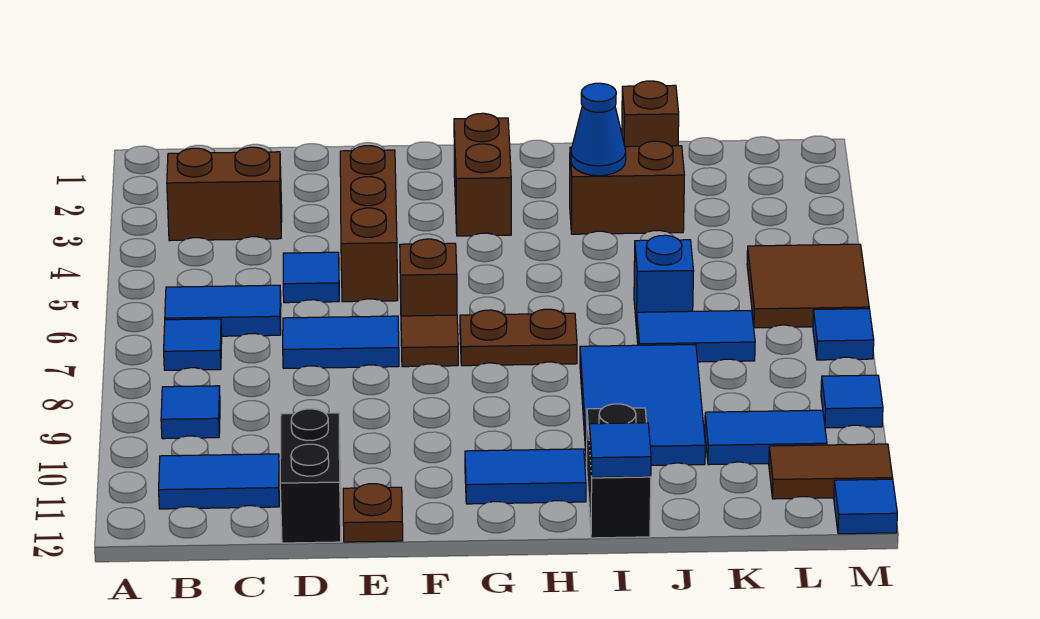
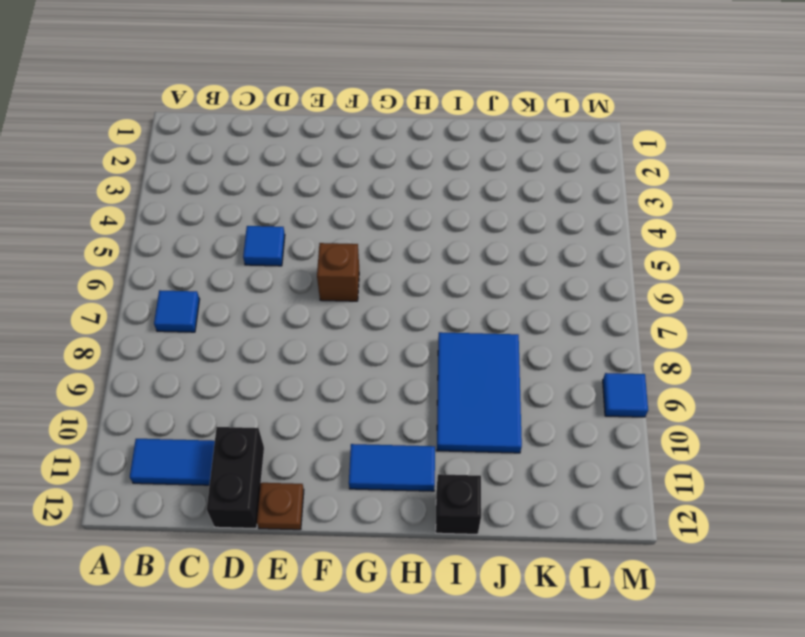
black 1x1 brick [436,474,481,534] -> black 1x2 brick [587,404,651,538]
none -> brown 1x2 brick [167,147,282,241]
none -> blue 1x2 tile [165,285,281,336]
none -> blue 1x1 tile [161,386,220,439]

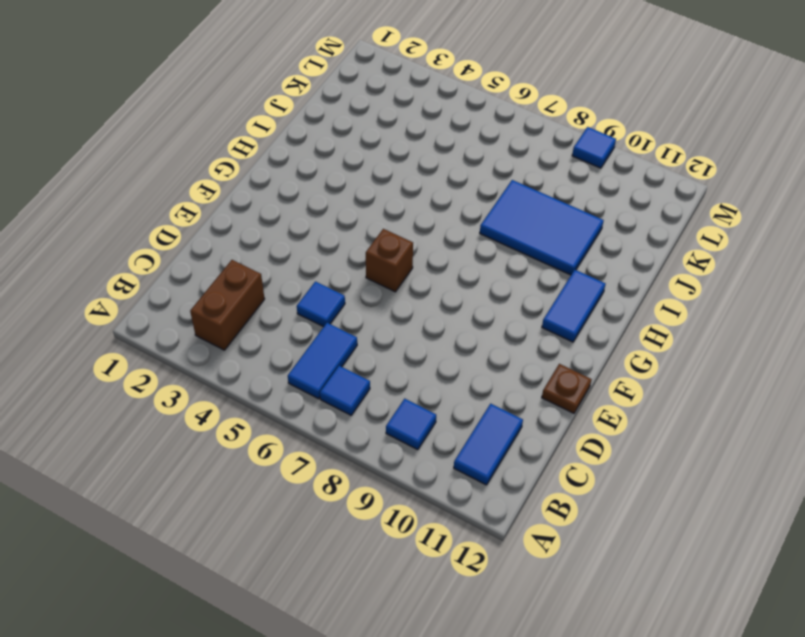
none -> blue 1x2 tile [283,316,399,368]
none -> black 1x2 brick [280,409,341,543]
none -> brown 1x3 brick [340,146,398,302]

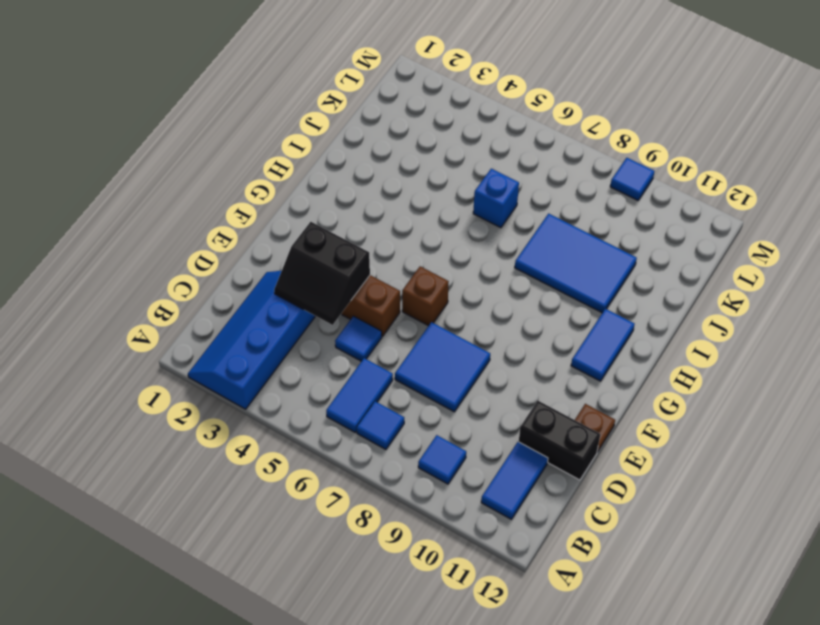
blue 2x4 slope [188,270,315,409] -> brown 1x2 brick [167,147,282,241]
black 2x2 slope [274,222,370,325] -> none
blue 2x2 tile [395,322,490,412] -> blue 1x2 tile [283,316,399,368]
none -> brown 1x1 tile [401,315,458,367]
none -> brown 1x2 brick [454,113,511,236]
none -> brown 1x2 plate [460,309,577,366]

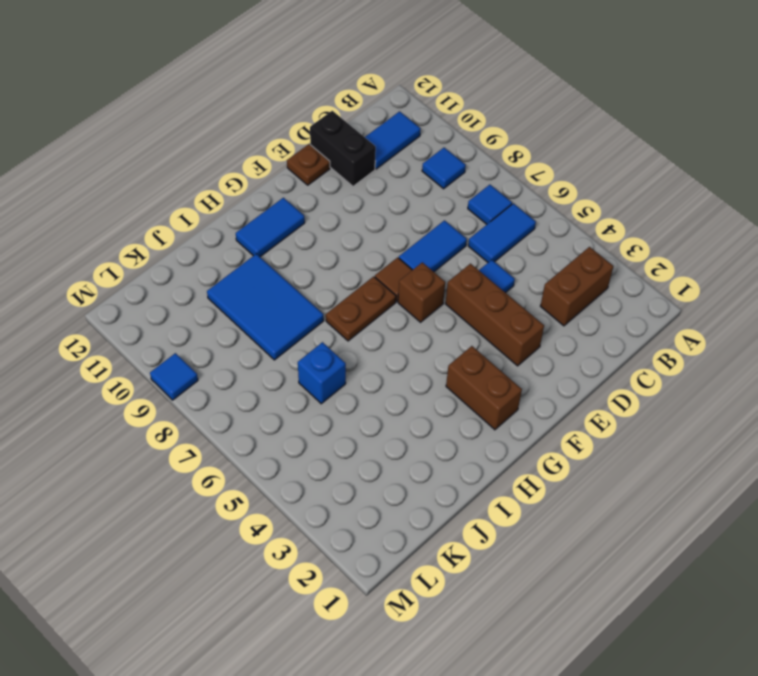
none -> brown 1x2 brick [570,141,684,234]
none -> black 1x2 brick [587,404,651,538]
none -> brown 1x1 brick [622,81,679,147]

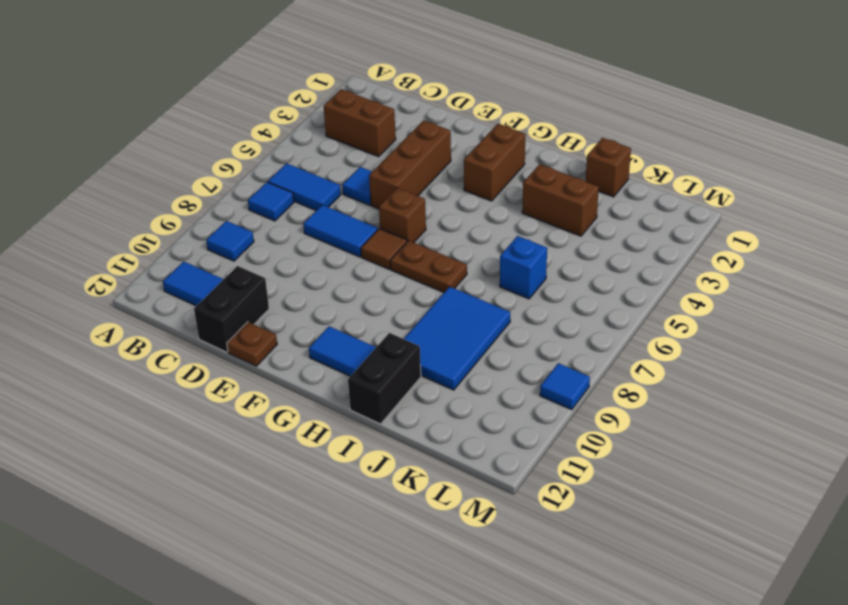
none -> blue 1x2 tile [636,311,755,362]
none -> blue 1x2 tile [705,410,827,465]
none -> brown 2x2 tile [747,244,869,328]

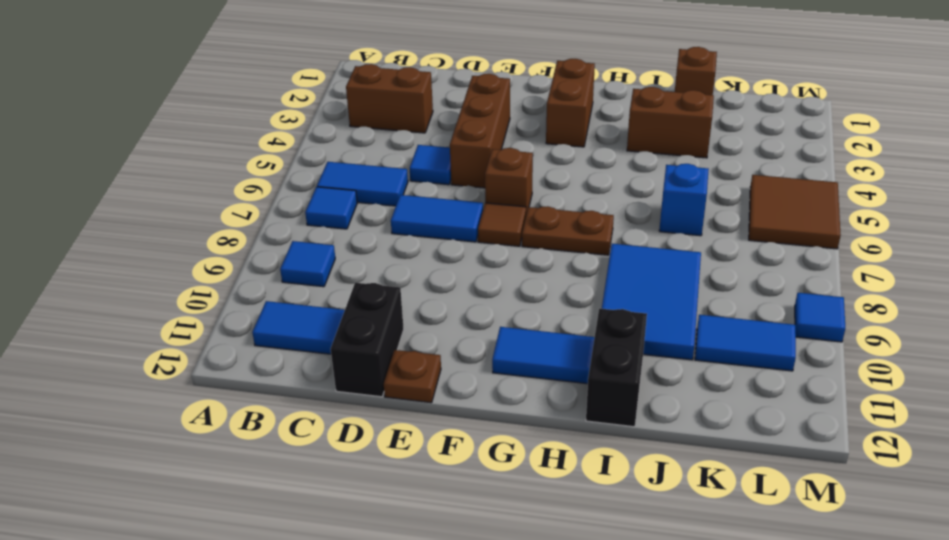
none -> blue 1x2 tile [636,311,755,362]
none -> brown 1x2 tile [769,444,893,499]
none -> blue 1x1 tile [813,309,874,360]

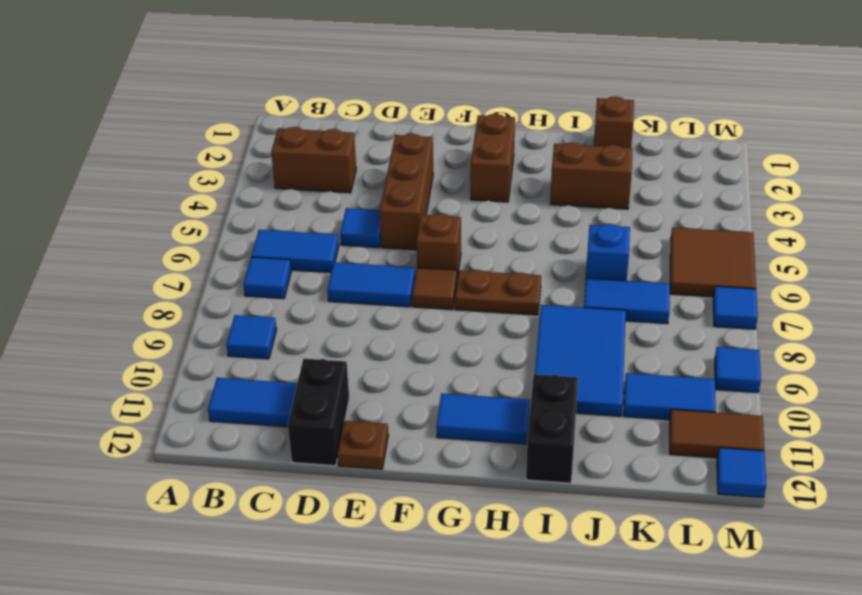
none -> blue 1x1 cone [571,83,626,176]
none -> blue 1x1 tile [589,423,651,477]

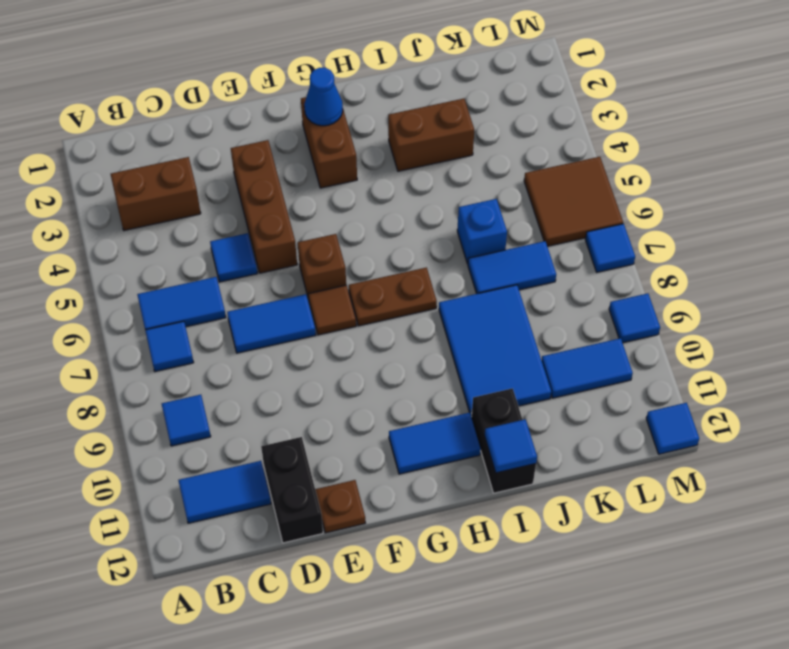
blue 1x1 cone [304,68,343,126] -> blue 1x1 cone moved to [571,83,626,176]
none -> brown 1x1 brick [622,81,679,147]
none -> brown 1x2 tile [769,444,893,499]

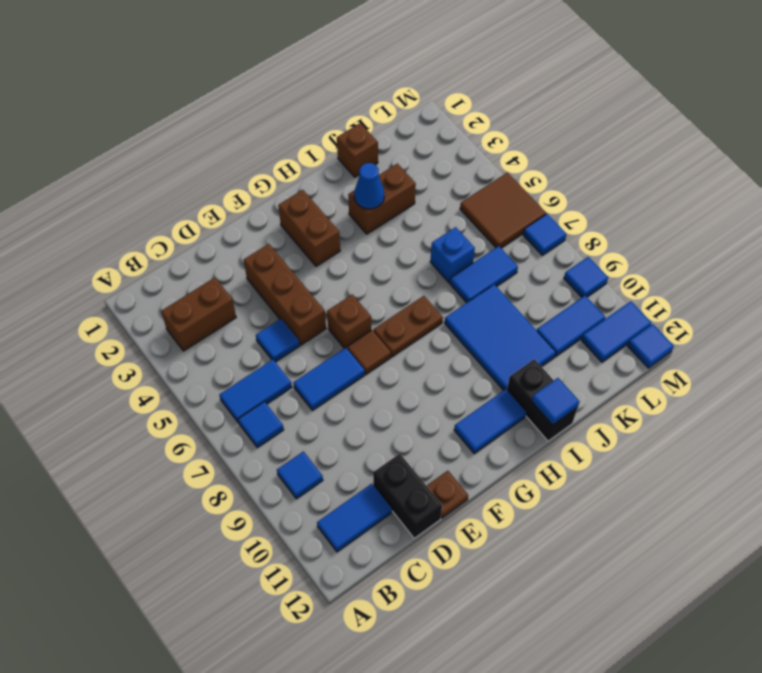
blue 1x2 tile [582,301,652,362] -> brown 1x2 tile [769,444,893,499]

